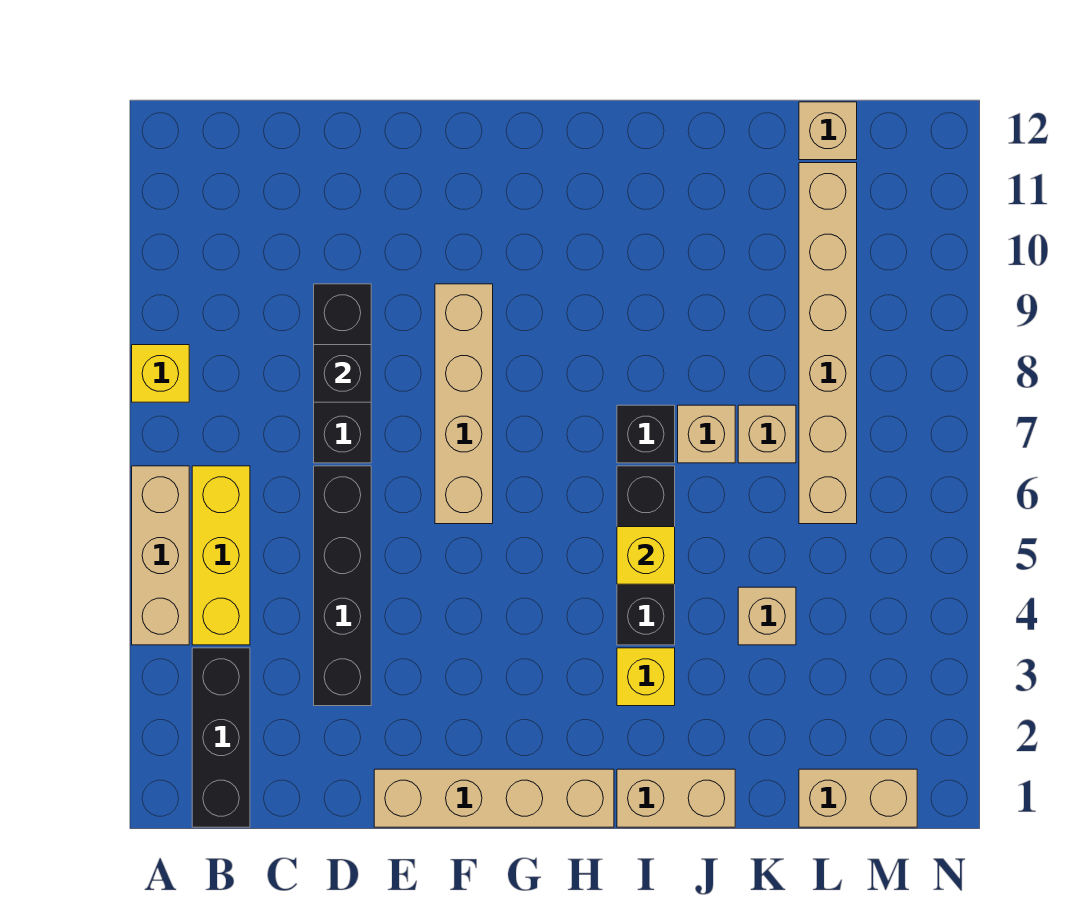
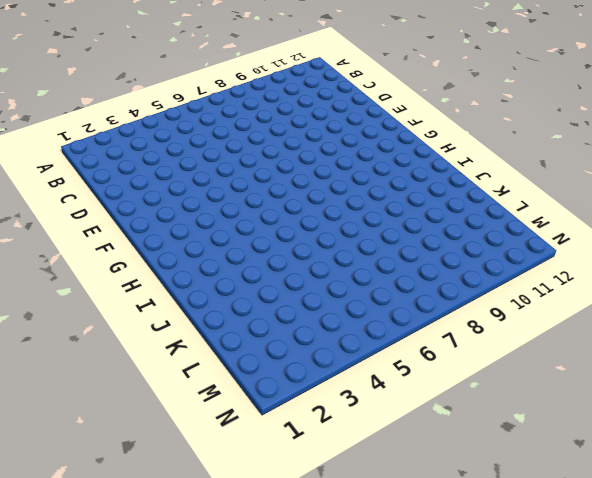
none -> tan 1x3 brick [132,466,189,645]
none -> yellow 1x1 brick [132,345,189,402]
none -> black 1x3 brick [192,648,250,827]

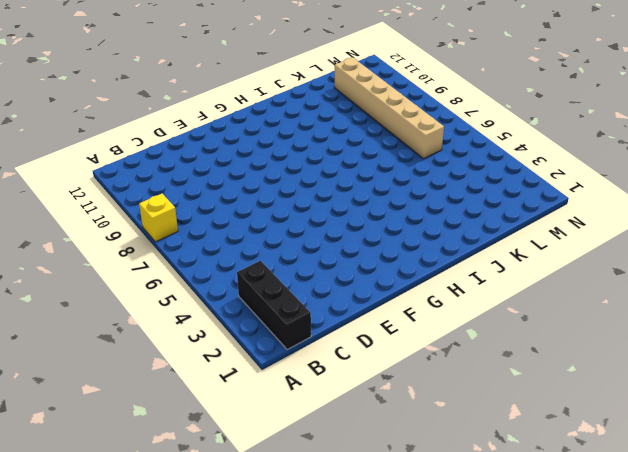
none -> tan 1x3 brick [132,466,189,645]
none -> yellow 1x3 brick [192,466,250,645]
none -> black 1x4 brick [314,466,371,706]

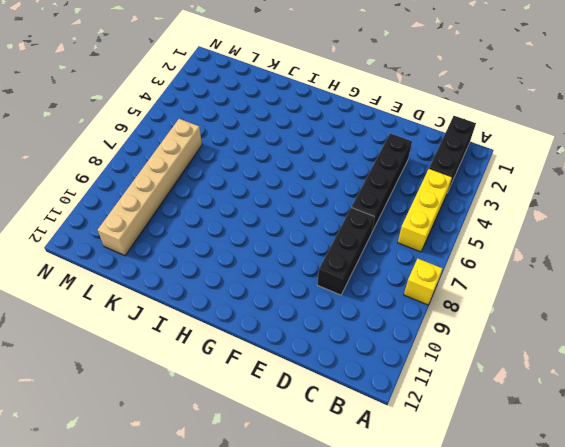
none -> tan 1x3 brick [132,466,189,645]
none -> tan 1x4 brick [374,769,614,827]
none -> tan 1x4 brick [435,284,493,524]

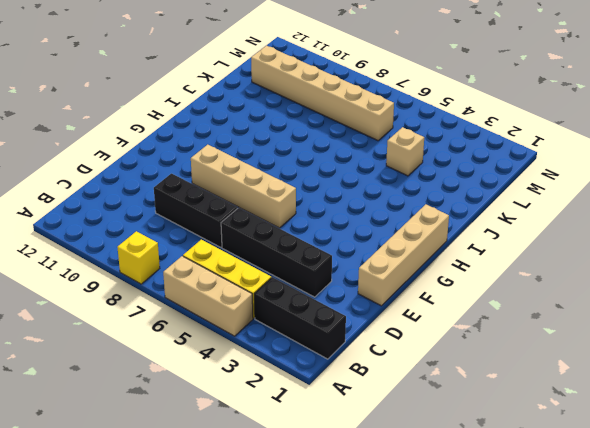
none -> tan 1x2 brick [617,769,735,827]
none -> yellow 1x1 brick [617,648,675,706]
none -> black 1x3 brick [617,466,675,645]

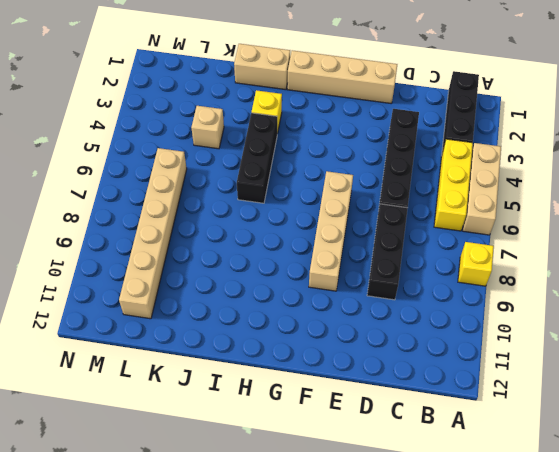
none -> black 1x1 brick [617,405,675,463]
none -> tan 1x1 brick [678,405,735,463]
none -> tan 1x1 brick [738,405,796,463]

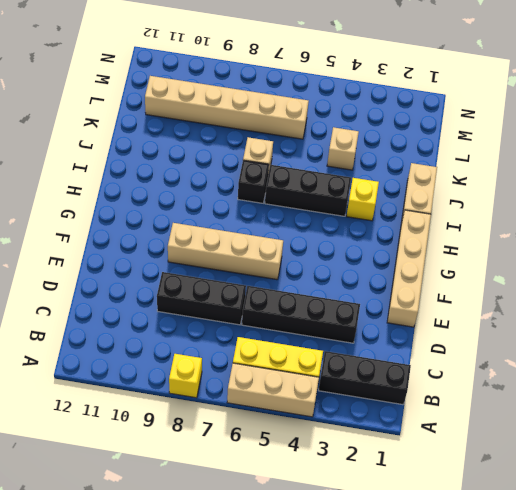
none -> tan 1x1 brick [738,405,796,463]
none -> tan 1x2 brick [799,769,917,827]
none -> tan 1x1 brick [799,102,857,160]

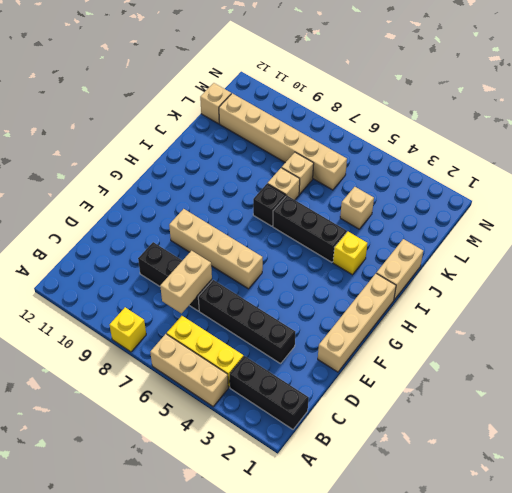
tan 1x2 brick [160,251,212,313] -> tan 1x2 brick moved to [799,769,917,827]
none -> black 1x1 brick [314,345,371,402]
none -> yellow 1x1 brick [617,527,675,584]

